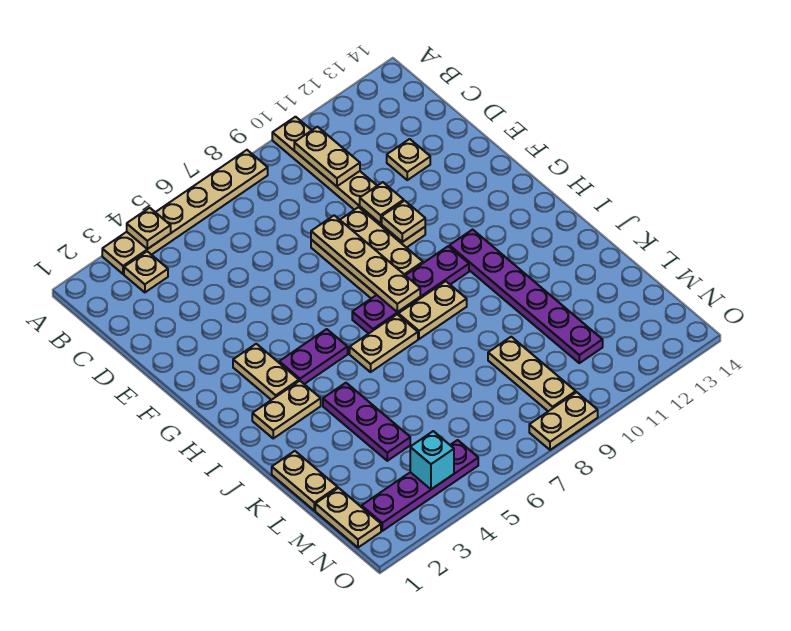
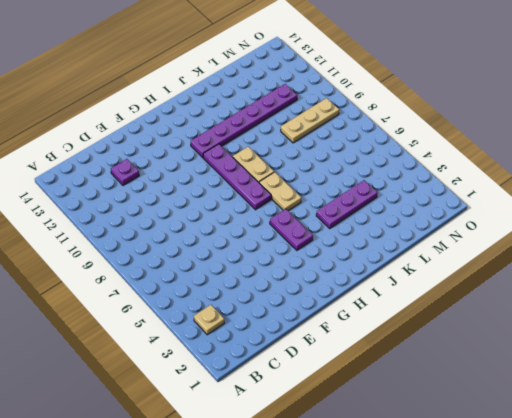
purple 1x1 plate [111,159,139,186] -> tan 1x1 plate [387,139,430,180]
none -> tan 1x6 plate [102,150,268,274]
none -> tan 1x6 plate [272,117,425,248]
none -> tan 2x3 plate [311,207,423,298]

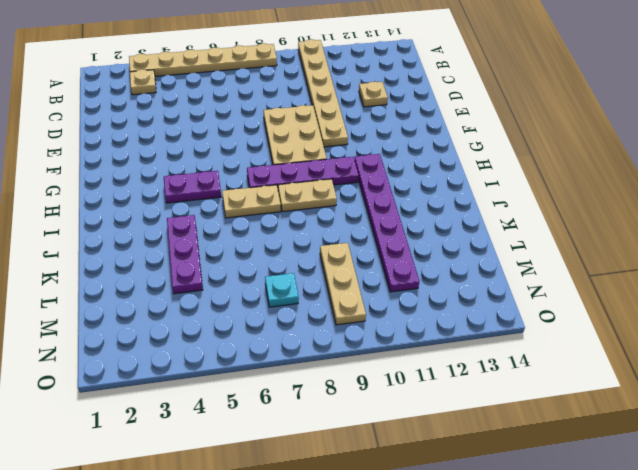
cyan 1x1 plate [265,273,299,307] -> none
none -> tan 1x2 plate [233,344,299,400]
none -> tan 1x2 plate [252,381,321,438]
none -> tan 1x2 plate [272,451,338,511]

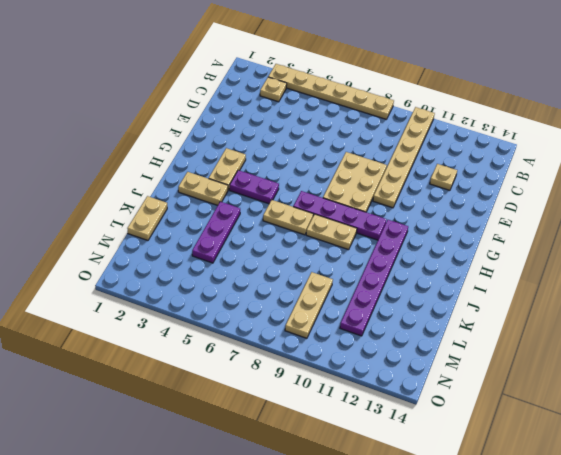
none -> tan 1x2 plate [315,488,381,548]
none -> purple 1x4 plate [362,440,478,531]
none -> tan 1x2 plate [529,392,598,450]

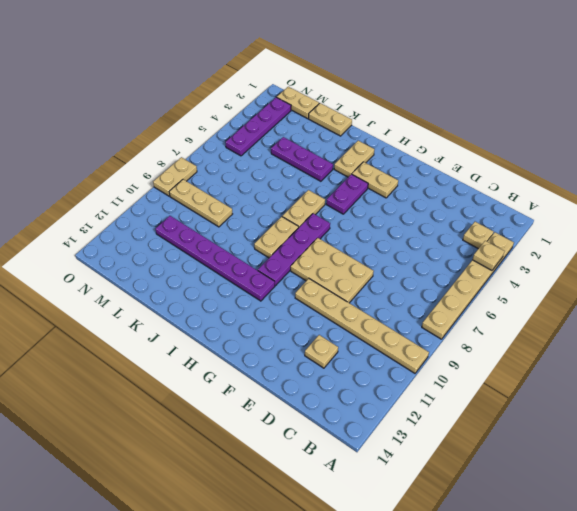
none -> tan 1x2 plate [294,127,360,186]
none -> tan 1x4 plate [311,215,420,312]
none -> tan 1x1 plate [360,182,404,223]

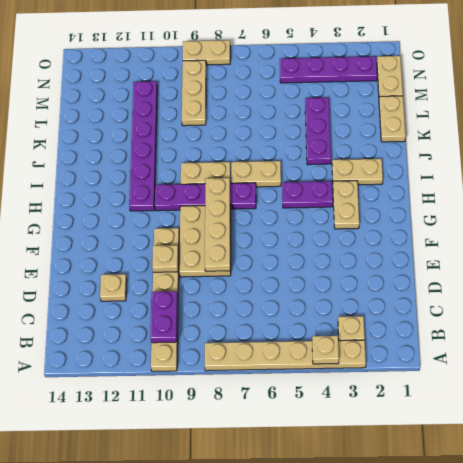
purple 1x2 plate [151,291,178,343] -> tan 1x2 plate [294,127,360,186]
none -> tan 1x1 plate [382,201,425,242]
none -> cyan 1x1 brick [410,431,454,489]

